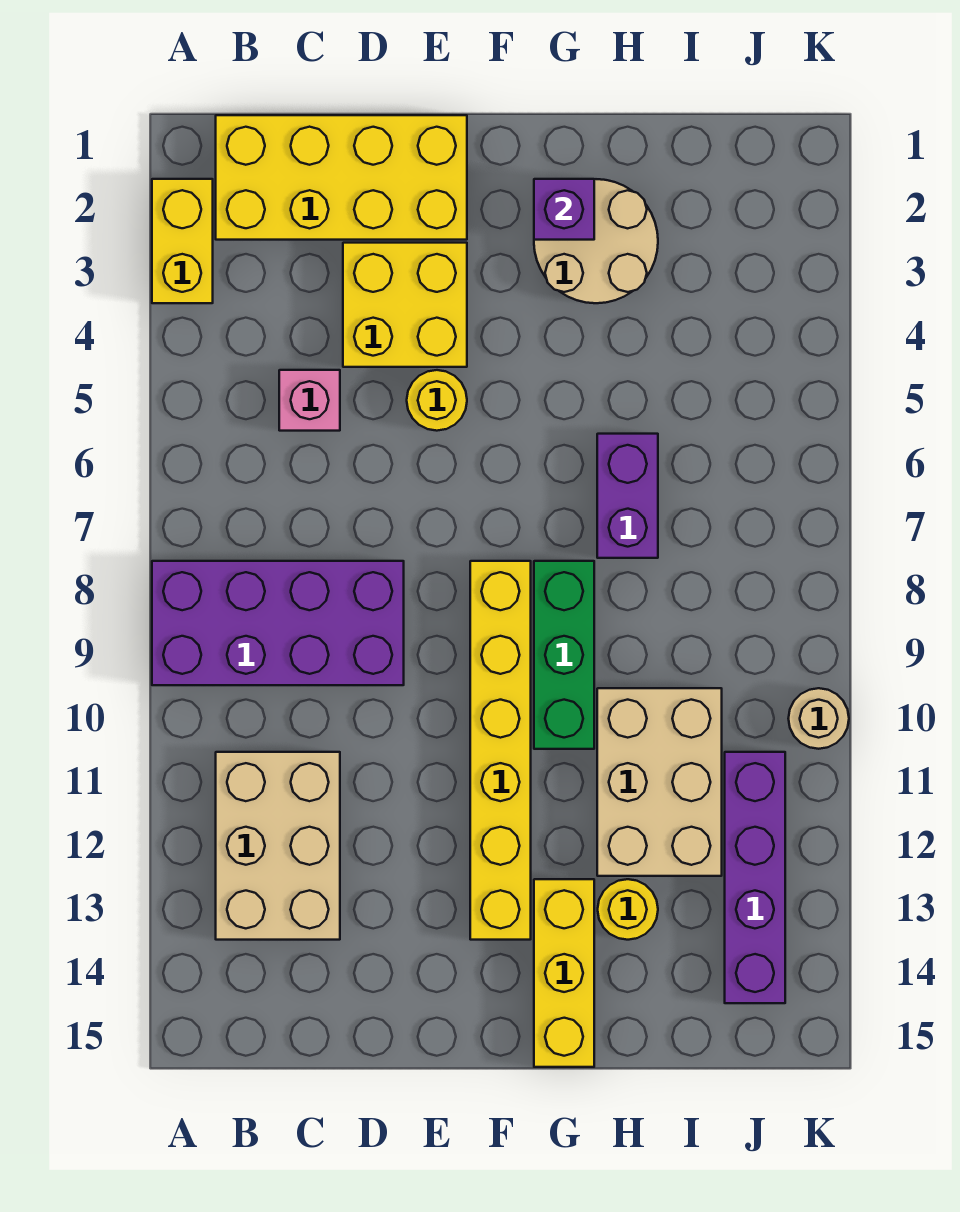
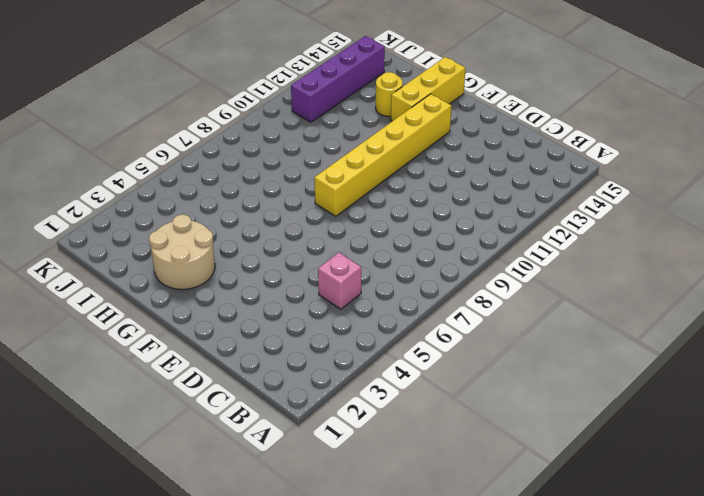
none -> yellow 1x2 brick [152,179,213,303]
none -> purple 2x4 brick [152,561,404,685]
none -> yellow 2x4 brick [216,115,467,240]

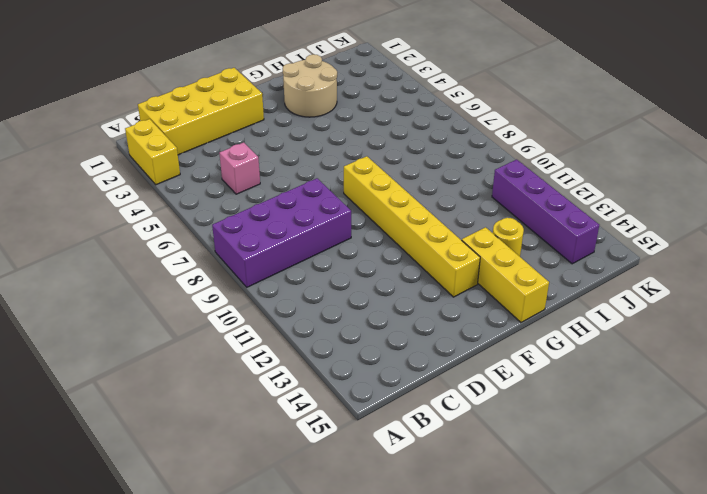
none -> tan 2x3 brick [216,752,340,940]
none -> yellow 2x2 brick [343,243,467,367]
none -> yellow 1x1 round brick [407,370,467,431]

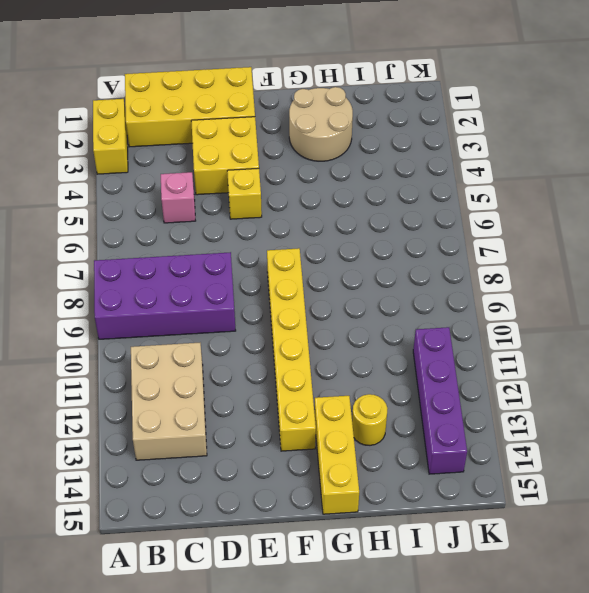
yellow 1x1 brick [227,168,262,219] -> yellow 1x1 round brick [407,370,467,431]
none -> green 1x3 brick [534,561,594,749]
none -> purple 1x2 brick [597,434,658,558]
none -> tan 2x3 brick [597,688,722,876]

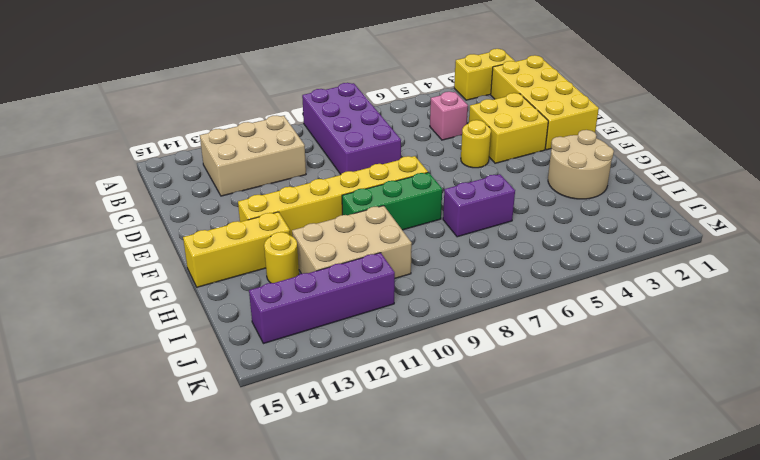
none -> tan 1x1 round brick [788,688,849,749]
none -> purple 1x1 brick [534,179,594,240]

